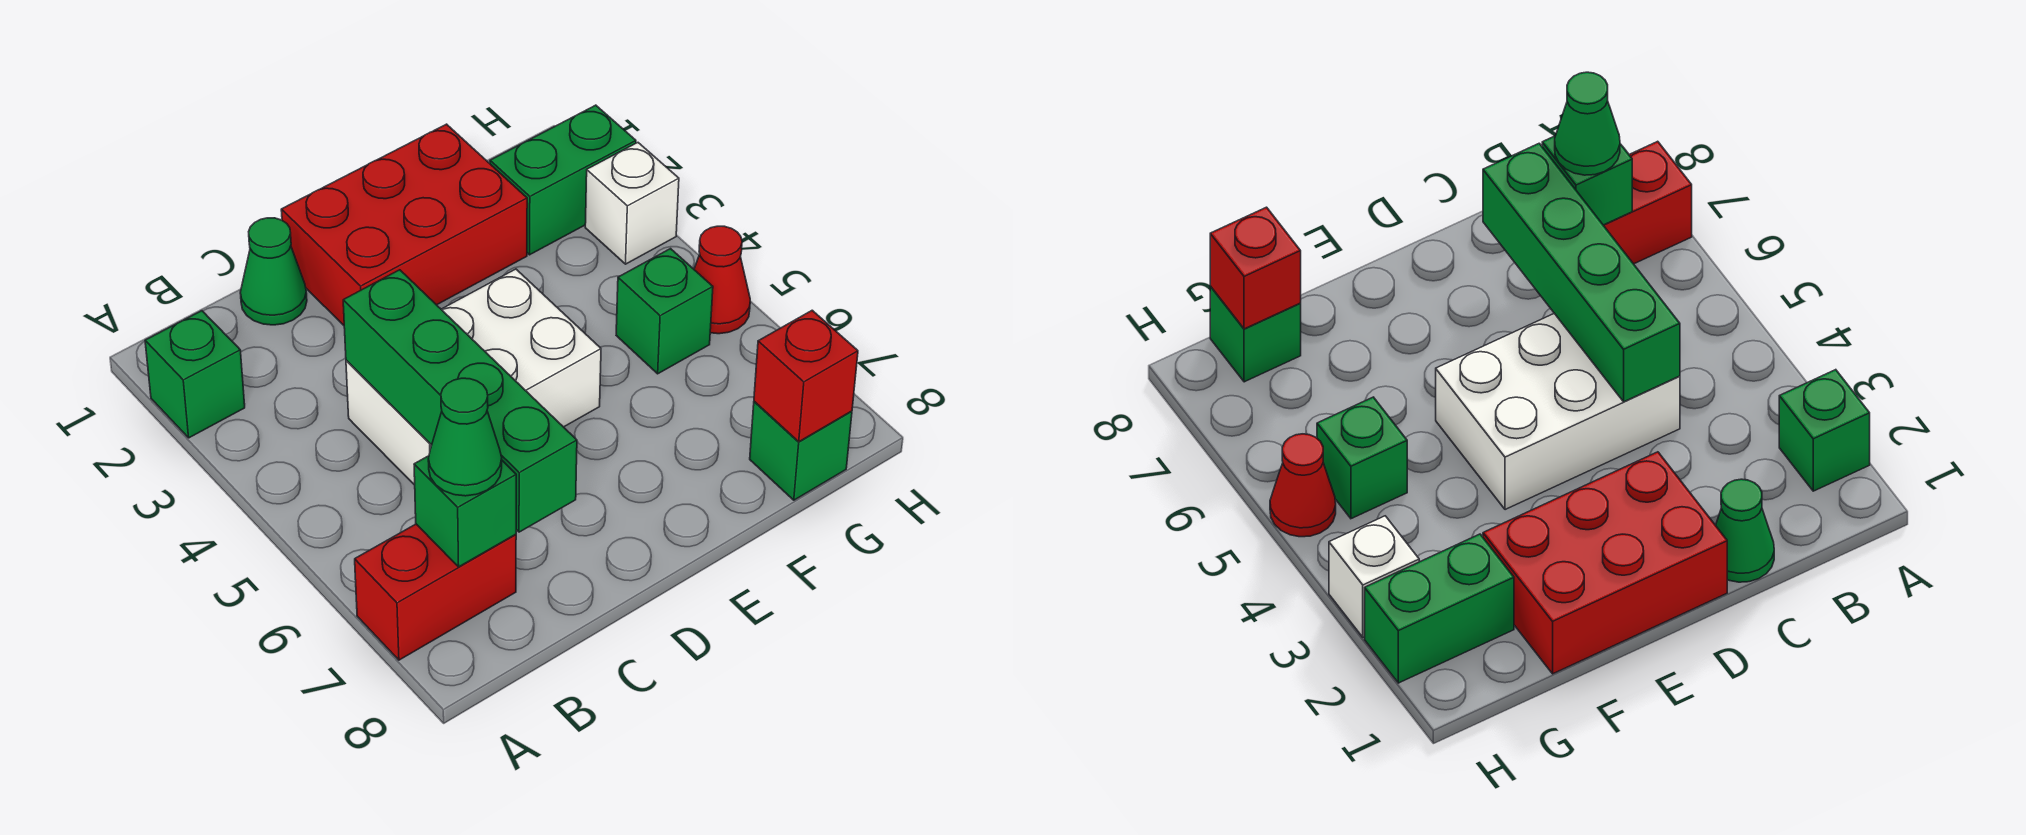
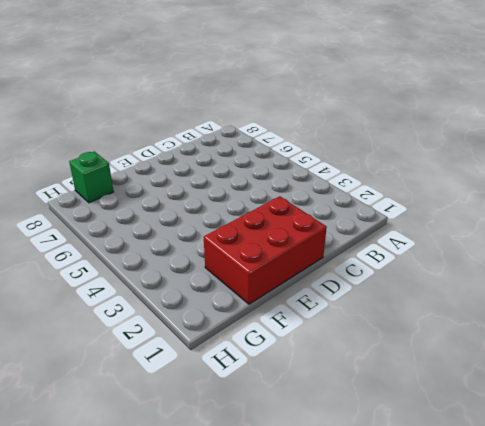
none -> green 1x1 brick [145,311,245,438]
none -> red 1x2 brick [355,524,516,660]
none -> green 1x1 cone [240,218,307,325]

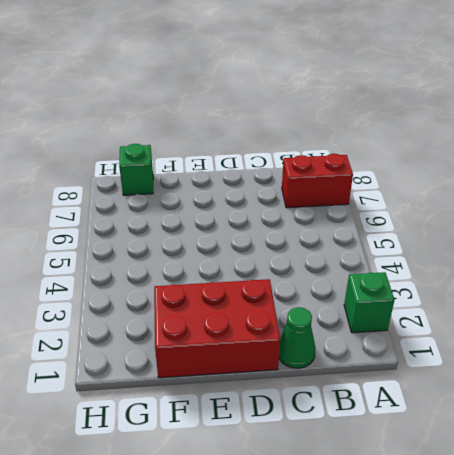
none -> white 2x3 brick [346,269,601,485]
none -> green 1x2 brick [490,105,636,255]
none -> green 1x1 brick [616,249,713,374]

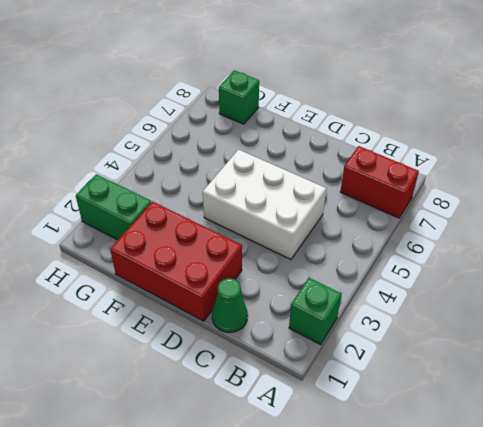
none -> green 1x1 brick [616,249,713,374]
none -> white 1x1 brick [585,143,679,264]
none -> red 1x1 cone [694,226,750,334]

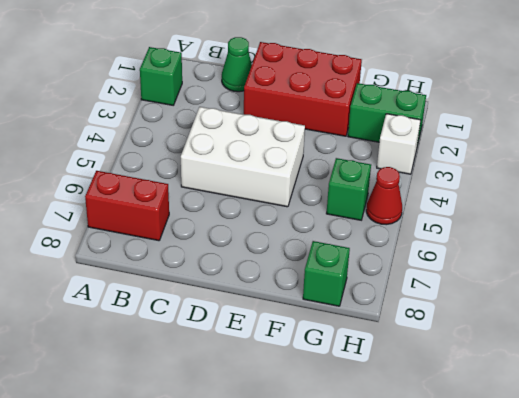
none -> green 1x1 brick [414,456,516,567]
none -> green 1x4 brick [343,270,577,532]
none -> red 1x1 brick [754,310,858,442]

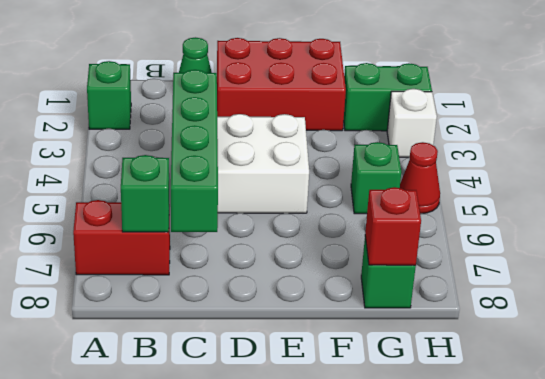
none -> green 1x1 cone [428,378,502,496]

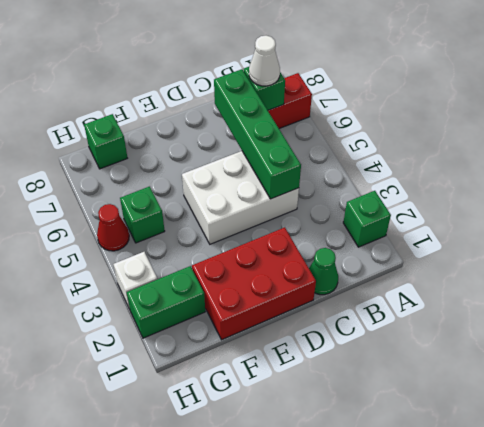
white 1x1 cone [249,36,280,86] -> green 1x1 cone [428,378,502,496]
none -> red 1x1 brick [754,310,858,442]

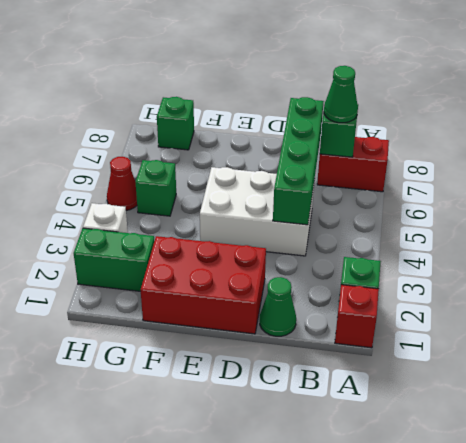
red 1x1 brick [335,285,379,348] -> red 1x1 brick moved to [754,310,858,442]

